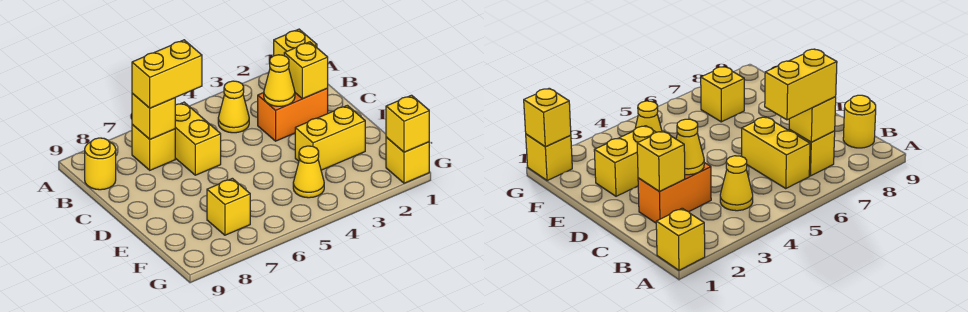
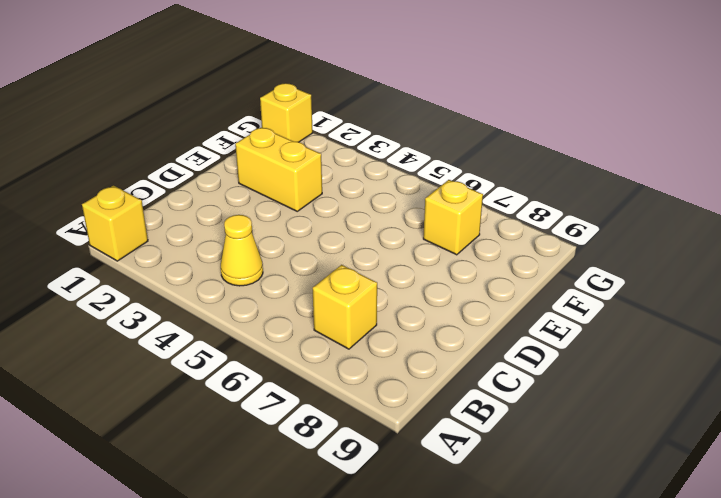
none -> yellow 1x2 brick [175,102,221,175]
none -> yellow 1x1 round brick [85,138,116,190]
none -> orange 1x2 brick [258,88,328,141]

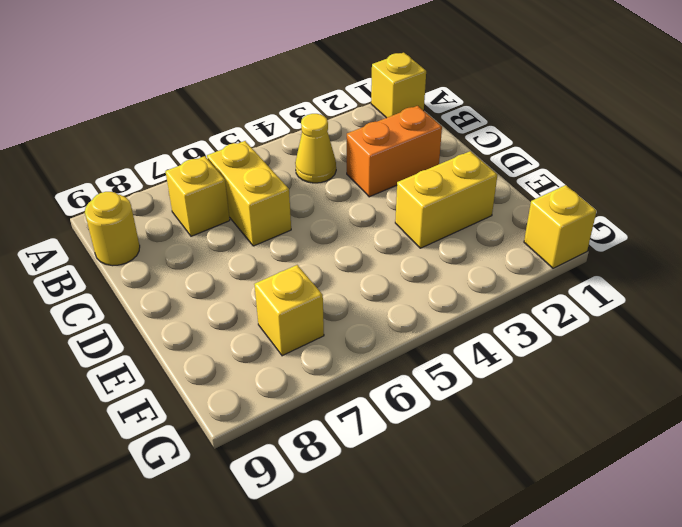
none -> yellow 1x1 cone [293,146,324,198]
none -> yellow 1x1 brick [132,93,175,139]
none -> yellow 1x1 brick [284,42,328,99]

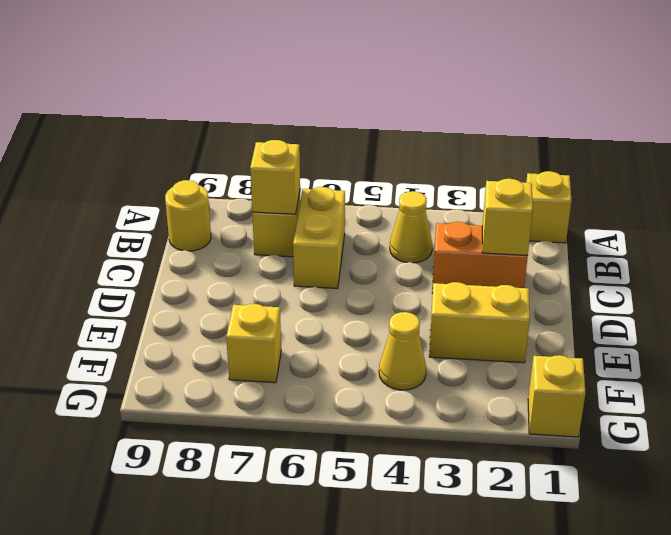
none -> yellow 1x1 cone [264,55,295,106]
none -> yellow 1x1 brick [386,95,429,152]
none -> yellow 1x2 brick [132,40,202,108]

